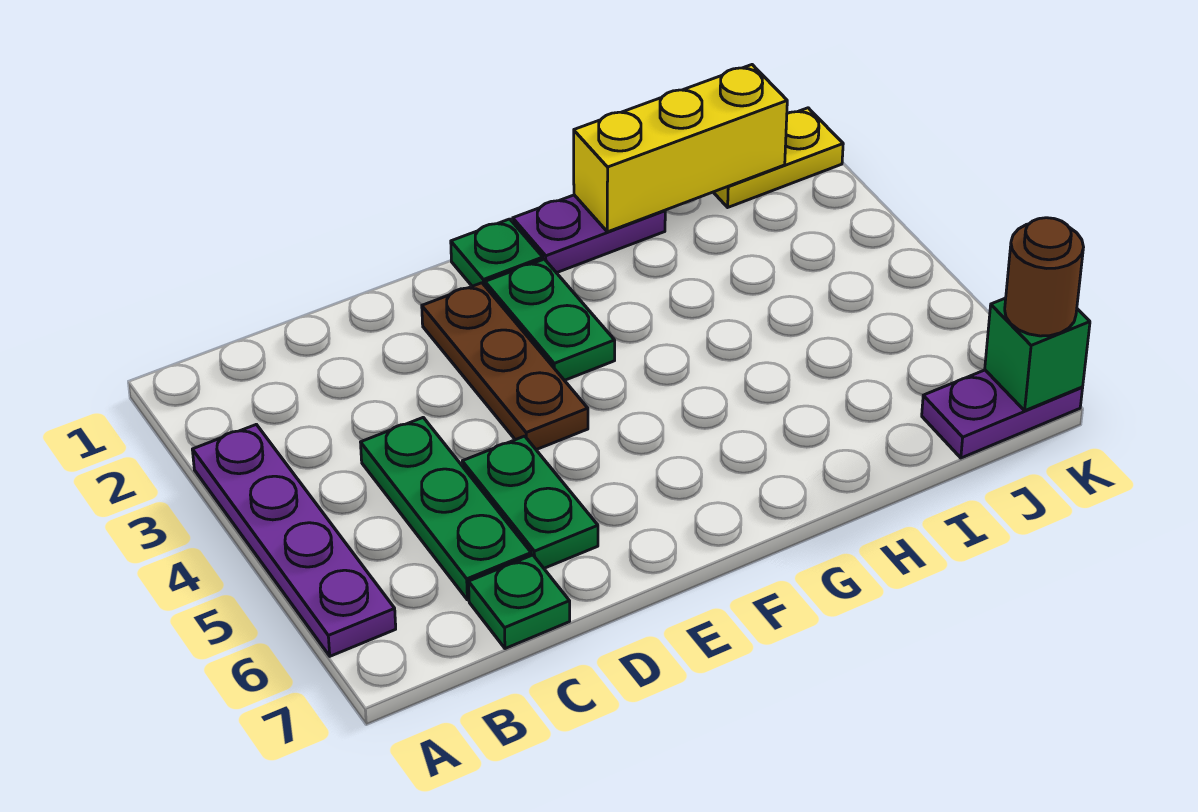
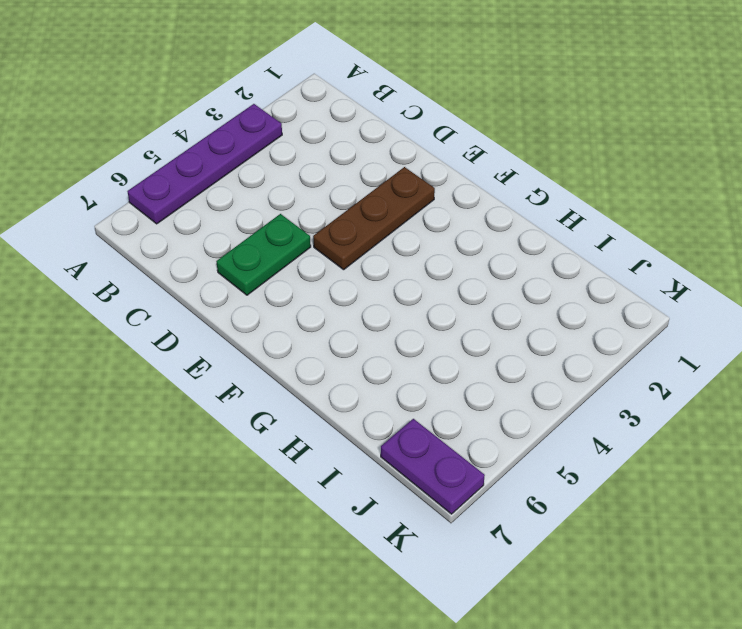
none -> green 1x3 plate [361,418,531,600]
none -> green 1x1 plate [469,555,570,649]
none -> green 1x1 plate [451,219,543,286]

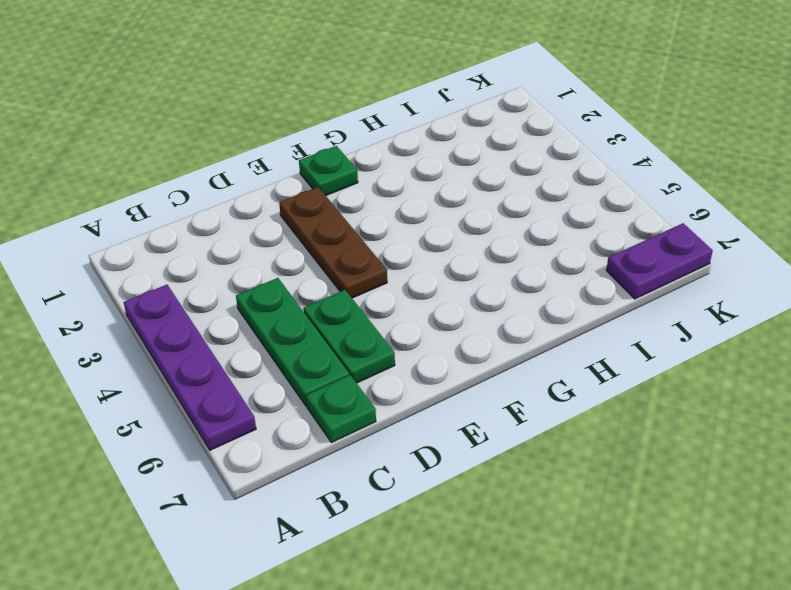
none -> green 1x2 plate [485,259,615,380]
none -> purple 1x2 plate [513,195,665,273]
none -> yellow 1x2 plate [713,108,843,207]

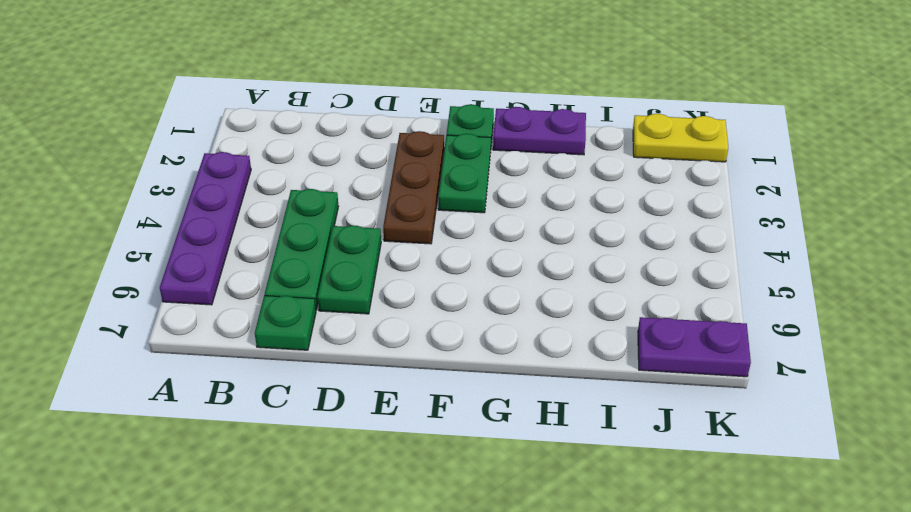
none -> yellow 1x3 brick [574,65,787,232]
none -> green 1x1 brick [985,298,1090,411]
none -> brown 1x1 round brick [1005,218,1083,336]

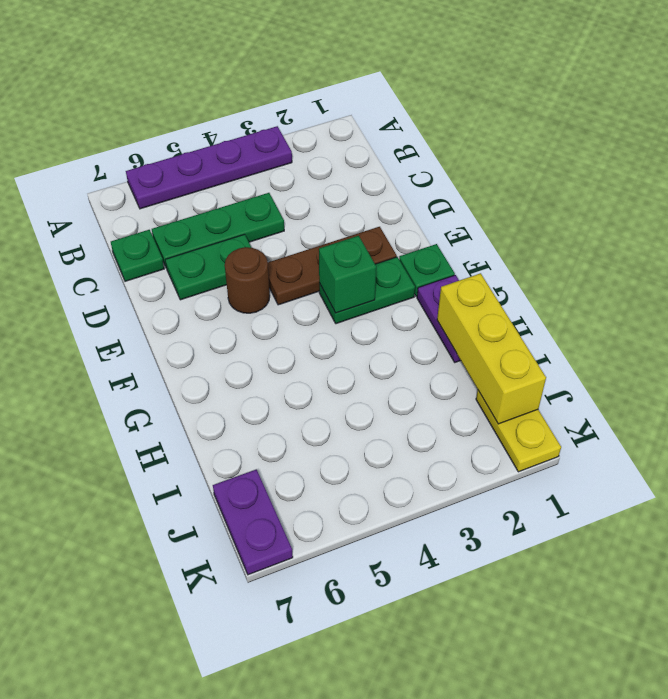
brown 1x1 round brick [225,247,270,313] -> brown 1x1 round brick moved to [1005,218,1083,336]
green 1x1 brick [319,236,376,313] -> green 1x1 brick moved to [985,298,1090,411]

